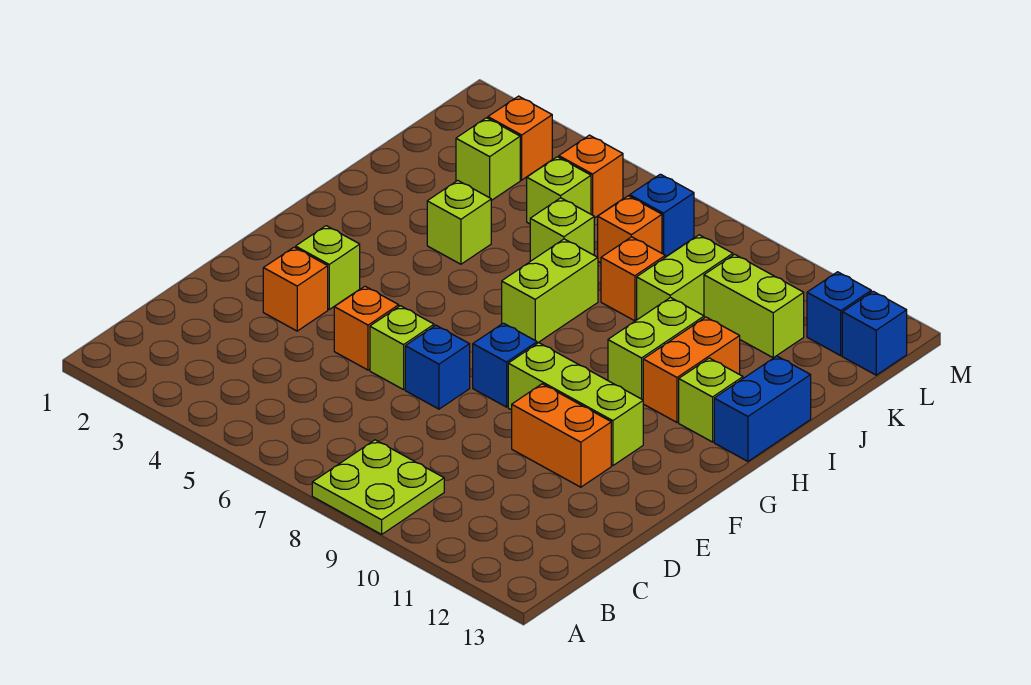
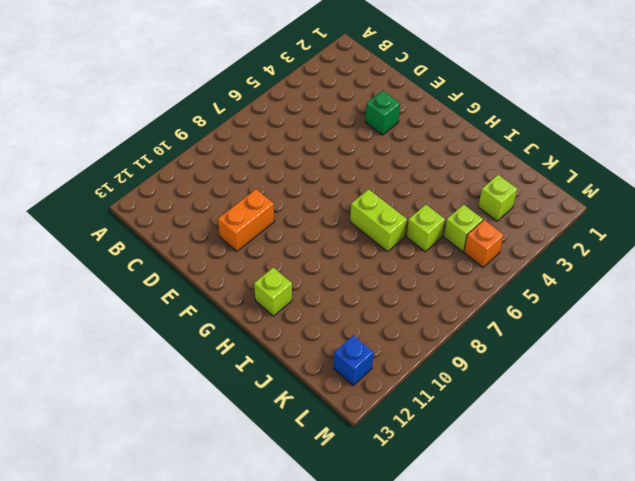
green 1x1 brick [365,91,400,135] -> orange 1x1 brick [263,247,328,331]
none -> lime 2x2 plate [312,440,444,534]
none -> orange 1x1 brick [334,286,399,370]
none -> lime 1x1 brick [370,306,434,390]

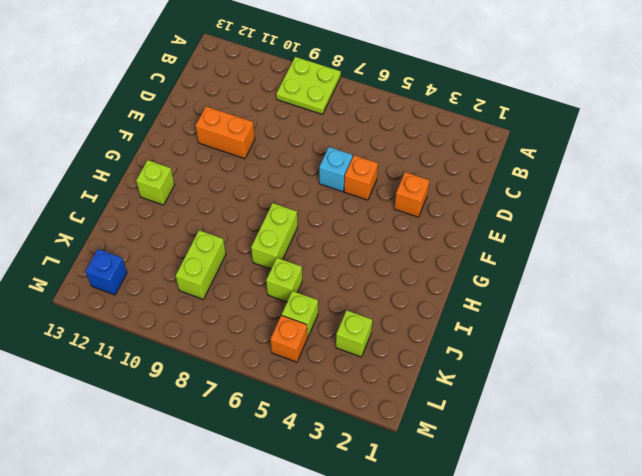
cyan 1x1 brick [319,147,353,192] -> lime 1x1 brick [370,306,434,390]
none -> blue 1x1 brick [405,325,470,409]
none -> lime 1x1 brick [296,226,360,309]
none -> blue 1x1 brick [473,323,537,407]

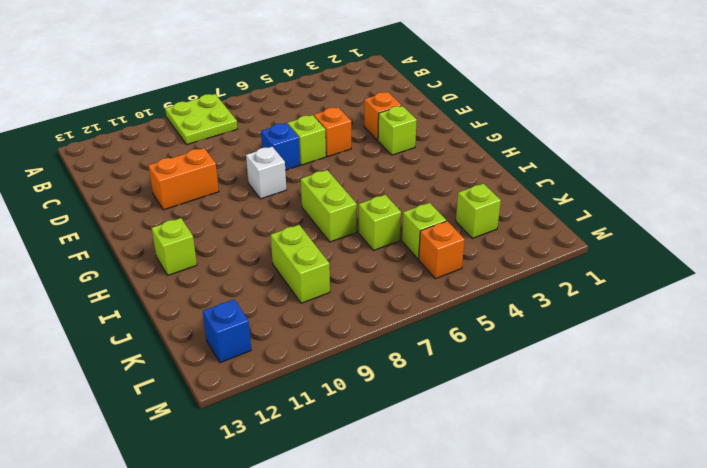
white 1x1 brick [246,147,286,199] -> blue 1x1 brick [473,323,537,407]
none -> lime 1x3 brick [508,343,643,466]
none -> lime 1x2 brick [608,297,704,400]
none -> orange 1x2 brick [643,317,740,422]

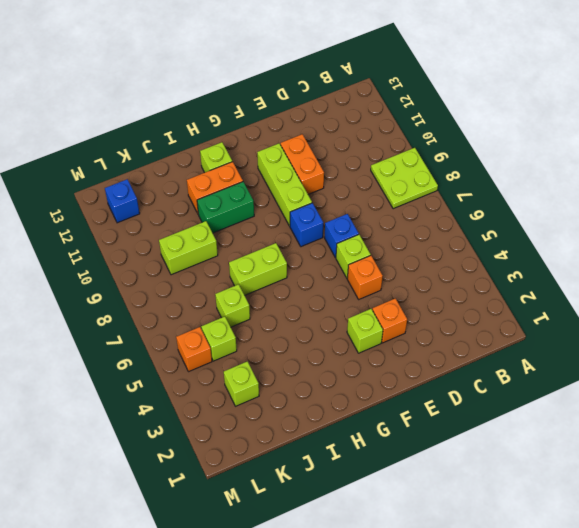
green 1x2 brick [197,182,254,233] -> lime 1x2 brick [608,297,704,400]
none -> blue 1x2 brick [714,356,811,461]
none -> lime 1x1 brick [427,180,491,264]
none -> orange 1x1 brick [601,237,665,321]

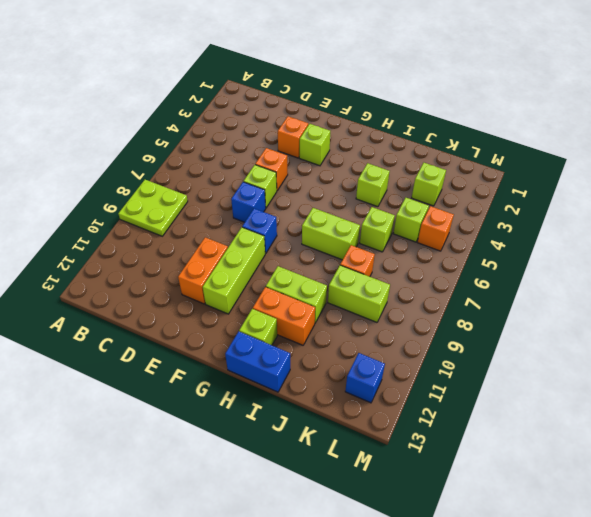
none -> orange 1x1 brick [598,196,662,263]
none -> lime 1x2 brick [704,254,804,358]
none -> orange 1x1 brick [488,96,552,180]

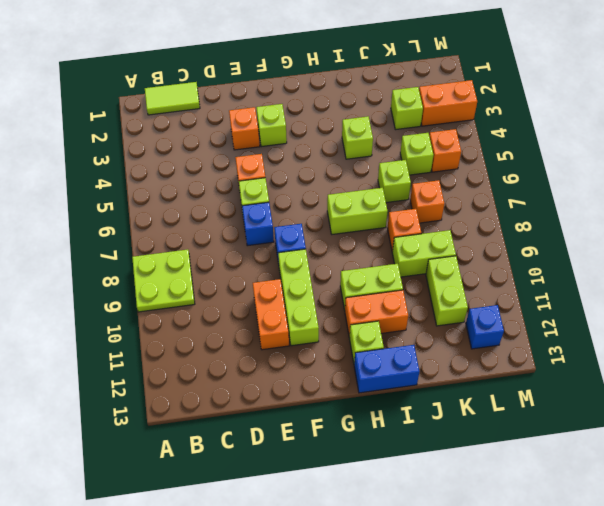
lime 1x2 tile [145,82,200,115] -> none
orange 1x2 brick [419,80,477,126] -> orange 1x1 brick [488,96,552,180]
none -> blue 1x1 brick [630,174,694,257]
none -> blue 1x1 brick [842,291,907,375]

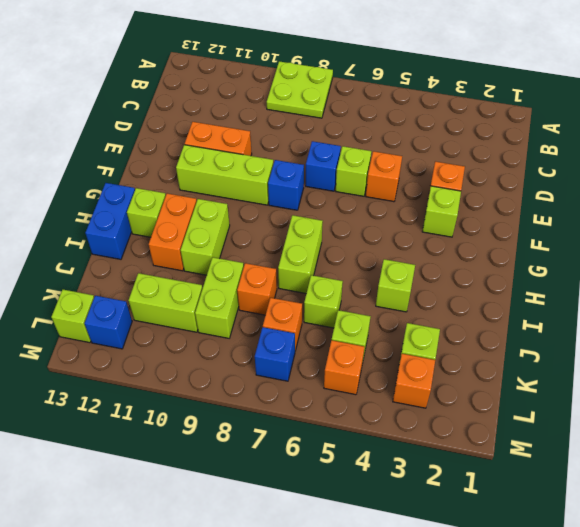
lime 1x1 brick [51,290,94,343] -> blue 1x1 brick [842,291,907,375]

